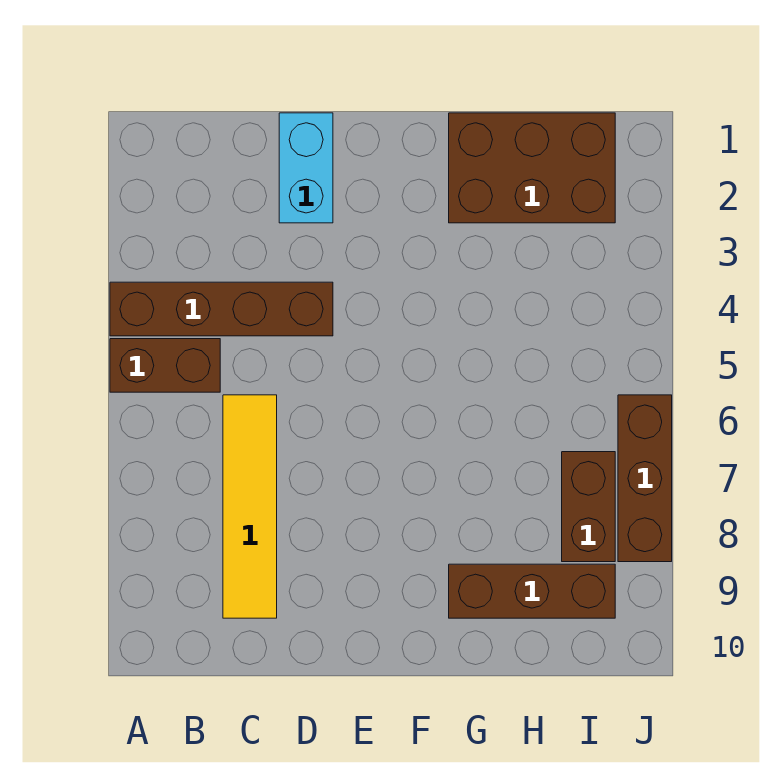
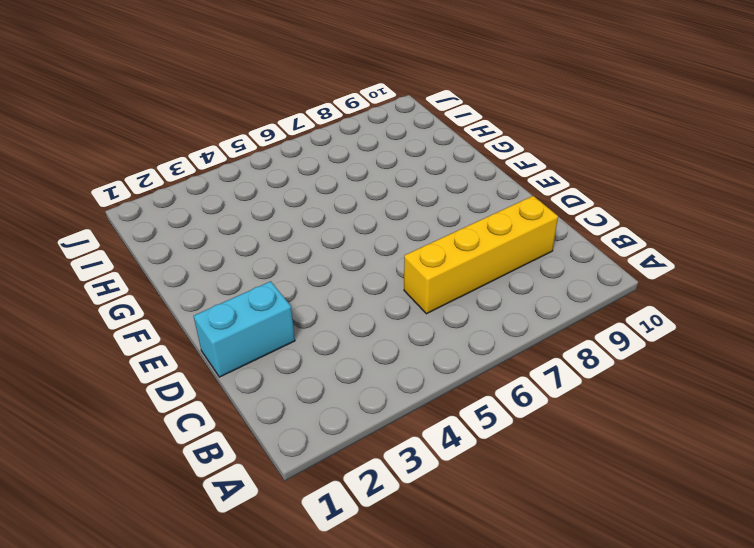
yellow 1x4 brick [404,196,558,314] -> yellow 1x4 tile [223,395,277,618]
none -> brown 1x4 brick [110,282,333,336]
none -> brown 1x2 brick [110,339,220,392]

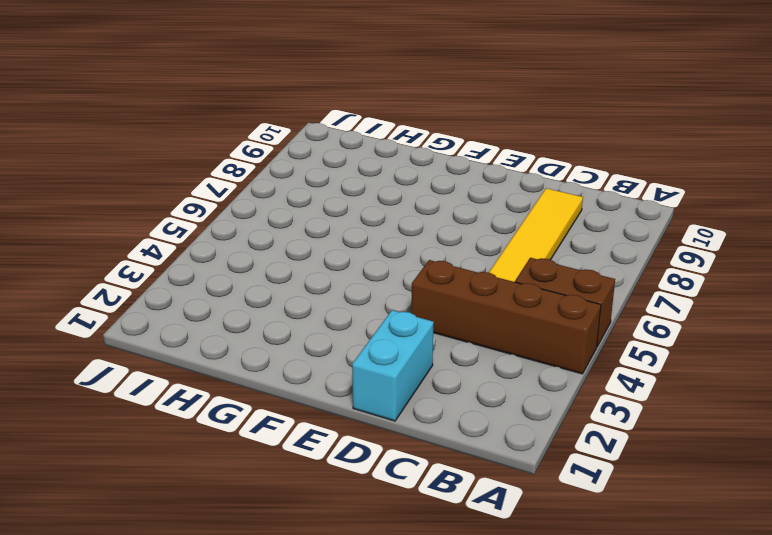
none -> brown 2x3 brick [449,113,615,223]
none -> brown 1x3 brick [449,564,615,618]

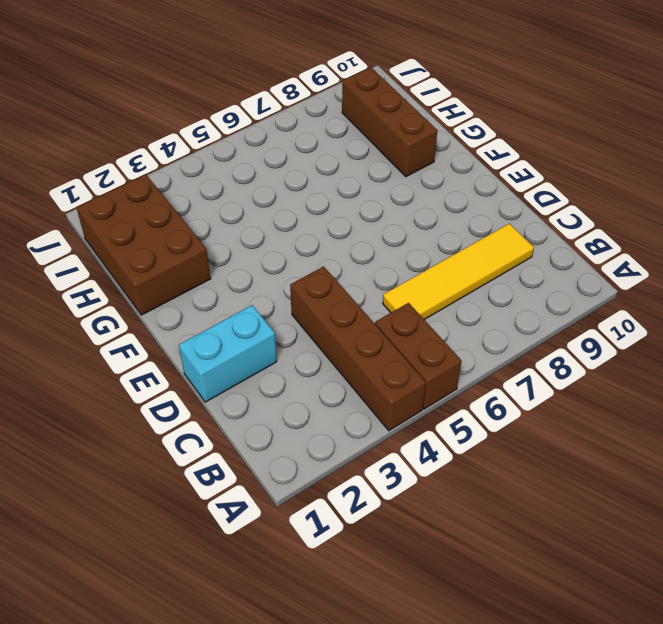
none -> brown 1x2 brick [562,452,615,562]
none -> brown 1x3 brick [618,395,672,562]

